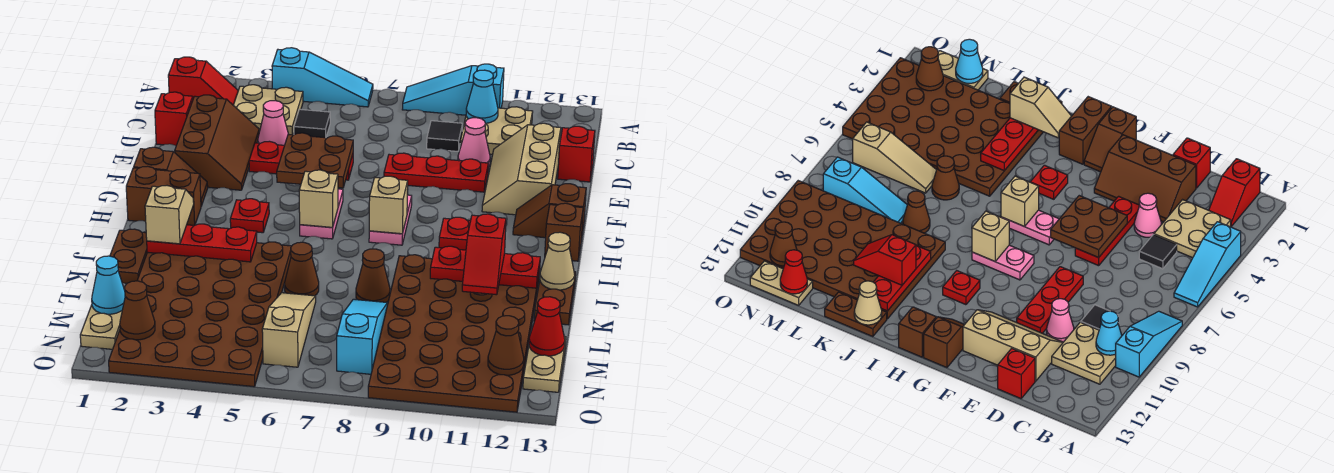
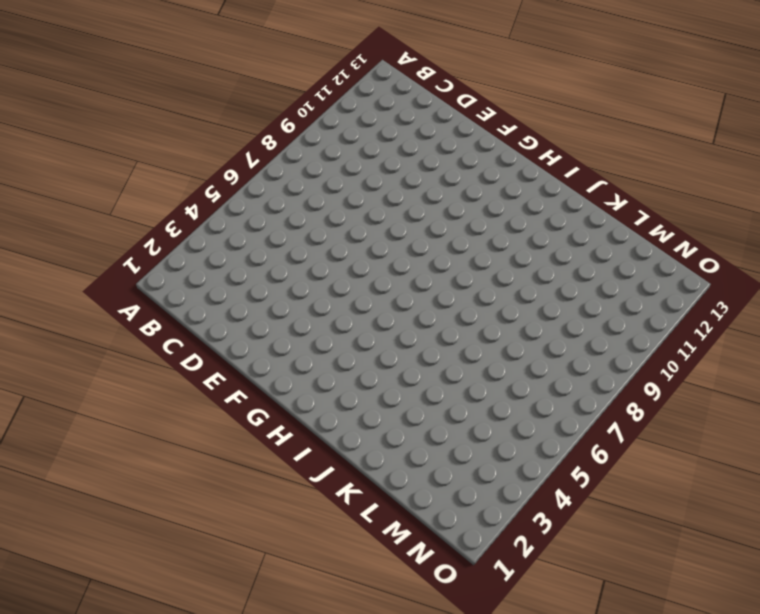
none -> cyan 1x3 slope [272,48,373,107]
none -> cyan 1x3 slope [402,64,504,115]
none -> red 1x2 slope [168,57,238,105]
none -> tan 2x2 plate [233,85,303,135]

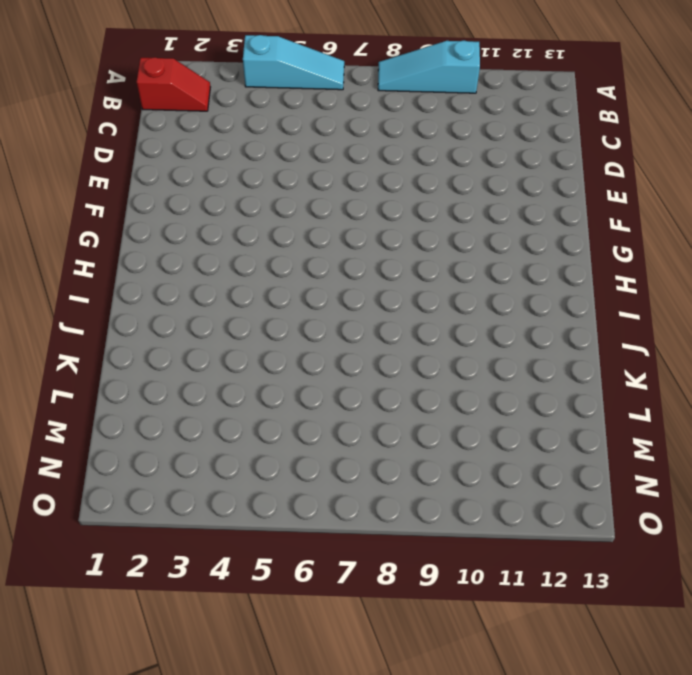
none -> tan 2x2 plate [233,85,303,135]
none -> tan 2x2 plate [460,107,533,154]
none -> black 1x1 tile [294,109,330,138]
none -> black 1x1 tile [427,121,463,151]

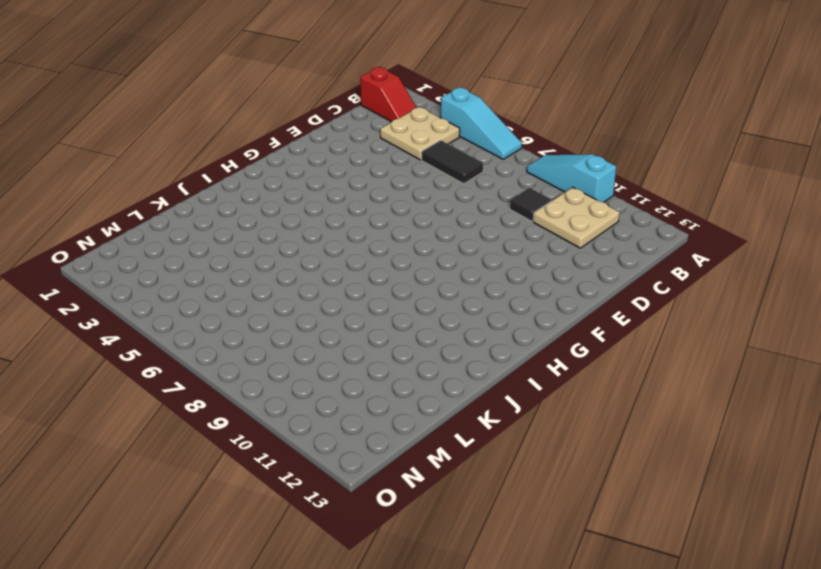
black 1x2 tile [422,140,483,184] -> black 1x1 tile [294,109,330,138]
none -> red 1x1 brick [155,92,193,146]
none -> brown 2x3 slope [175,95,259,190]
none -> pink 1x1 cone [258,101,288,145]
none -> pink 1x1 cone [458,118,490,167]

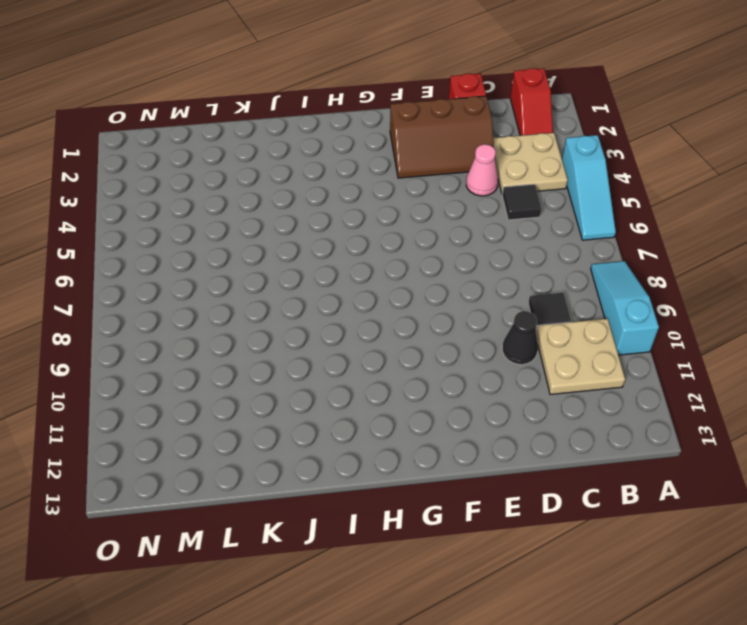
black 1x1 cone [502,311,538,365] -> pink 1x1 cone [458,118,490,167]
none -> tan 2x3 slope [482,123,561,215]
none -> red 1x1 brick [558,126,595,182]
none -> red 1x3 plate [249,141,353,180]
none -> red 1x3 plate [384,153,488,192]

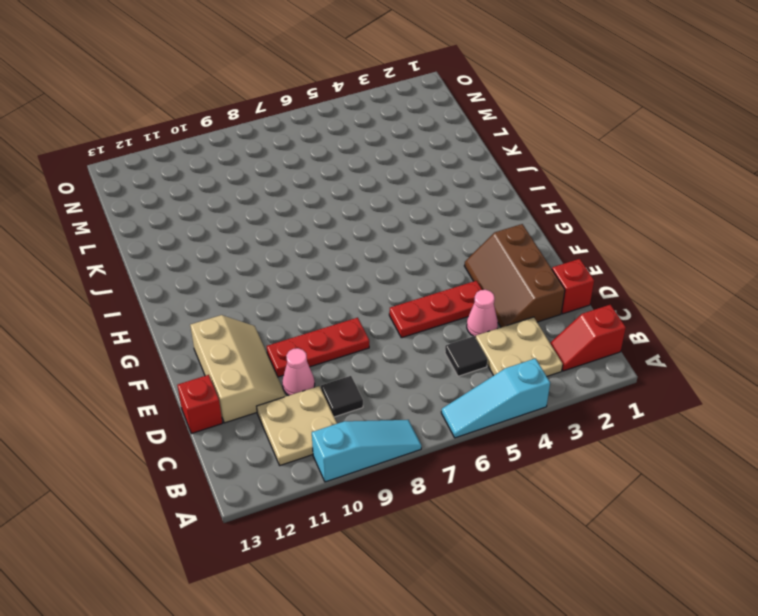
none -> brown 1x2 slope [134,147,208,206]
none -> pink 1x2 plate [300,189,343,239]
none -> pink 1x2 plate [369,195,412,245]
none -> brown 1x2 slope [513,184,586,240]

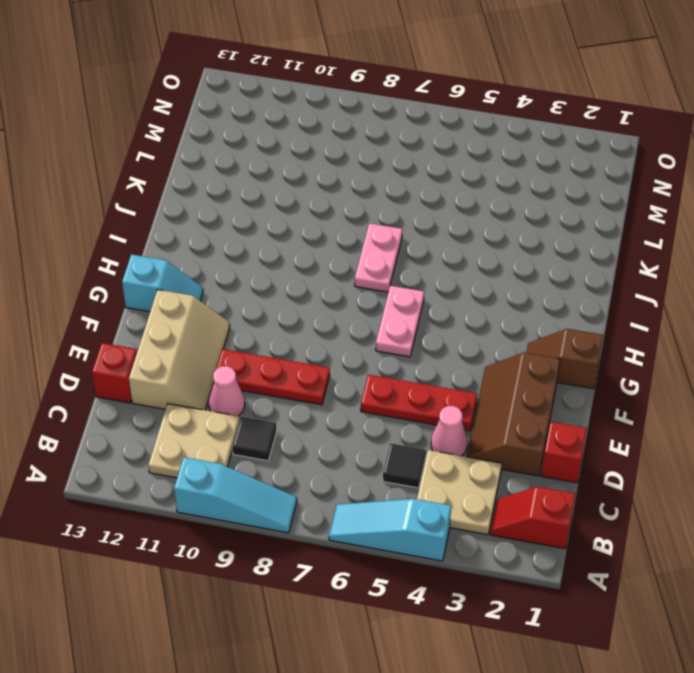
cyan 1x2 slope [122,254,203,312] -> brown 1x2 slope [513,184,586,240]
pink 1x2 plate [355,223,402,292] -> pink 1x2 plate moved to [369,195,412,245]
none -> brown 1x2 brick [126,166,201,226]
none -> red 1x1 plate [230,199,269,233]
none -> red 1x1 plate [439,217,470,250]
none -> brown 1x1 brick [545,203,583,261]

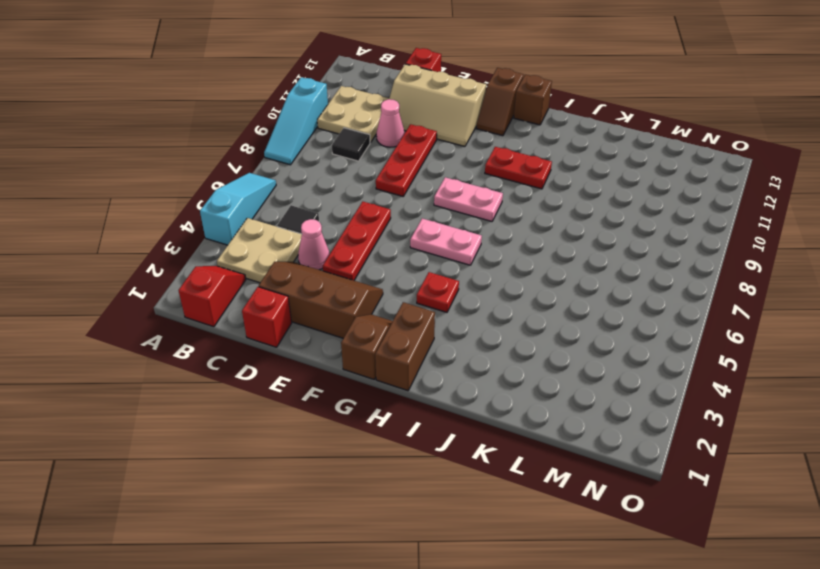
red 1x2 plate [485,147,552,189] -> red 1x1 plate [439,217,470,250]
none -> brown 1x2 plate [110,229,147,284]
none -> brown 4x6 plate [109,242,291,387]
none -> brown 4x6 plate [368,255,540,412]
none -> brown 1x2 plate [534,272,576,325]

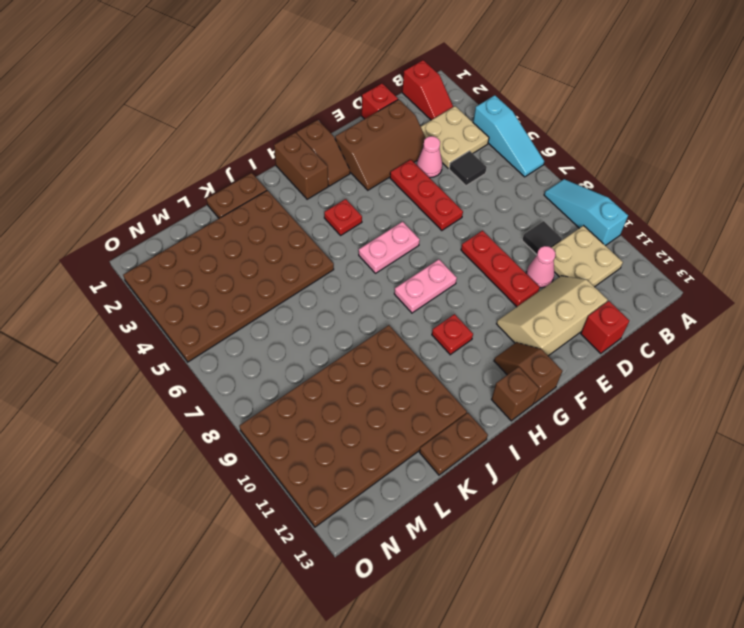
none -> brown 1x1 cone [285,242,319,296]
none -> brown 1x1 cone [356,249,390,302]
none -> tan 1x3 slope [262,293,316,367]
none -> cyan 1x3 slope [337,299,387,374]

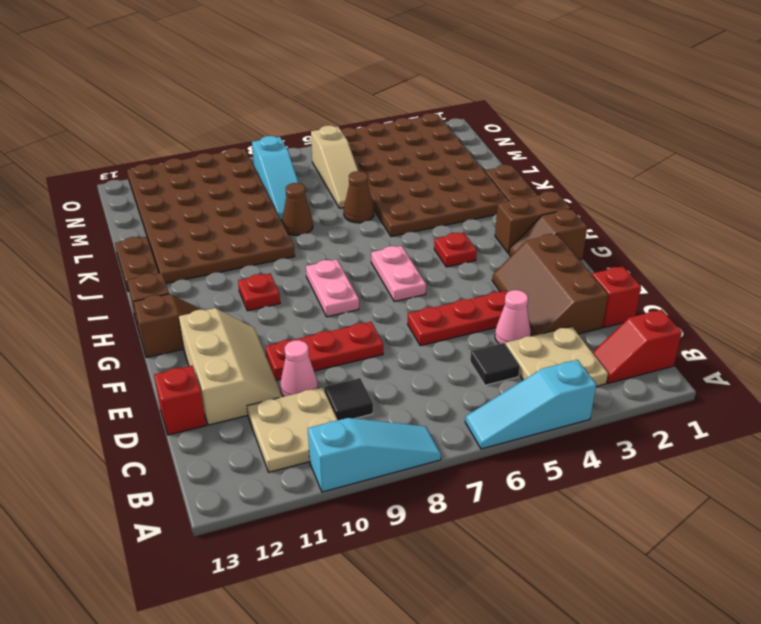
none -> tan 1x2 plate [80,305,122,349]
none -> tan 1x2 plate [523,337,566,392]
none -> cyan 1x1 cone [466,70,498,123]
none -> brown 2x2 plate [277,133,353,188]

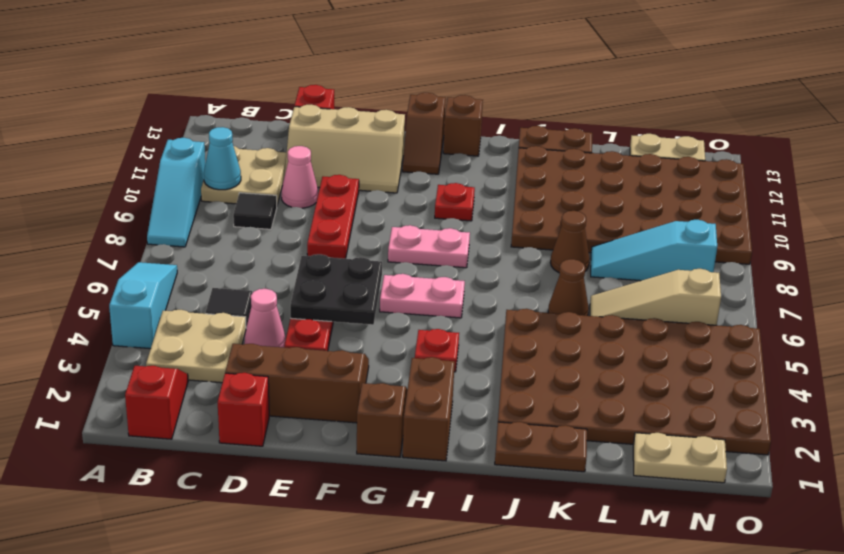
black 2x2 plate [290,254,382,325] -> brown 2x2 plate [277,133,353,188]
none -> tan 1x1 brick [299,170,338,227]
none -> tan 1x1 brick [369,176,408,234]
none -> red 1x3 plate [147,224,257,262]
none -> red 1x3 plate [430,246,540,288]

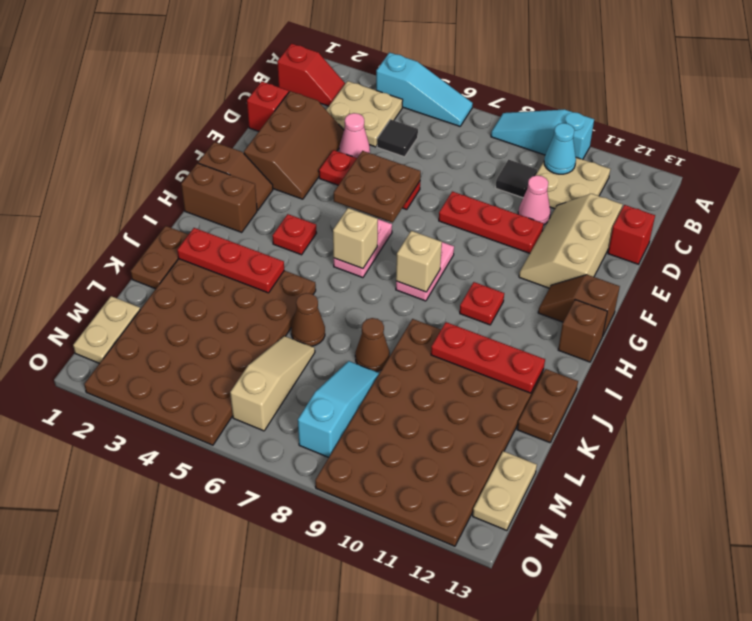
none -> tan 1x1 cone [540,232,575,290]
none -> cyan 1x1 cone [92,256,125,314]
none -> red 1x1 cone [529,297,565,356]
none -> brown 1x1 cone [120,281,155,340]

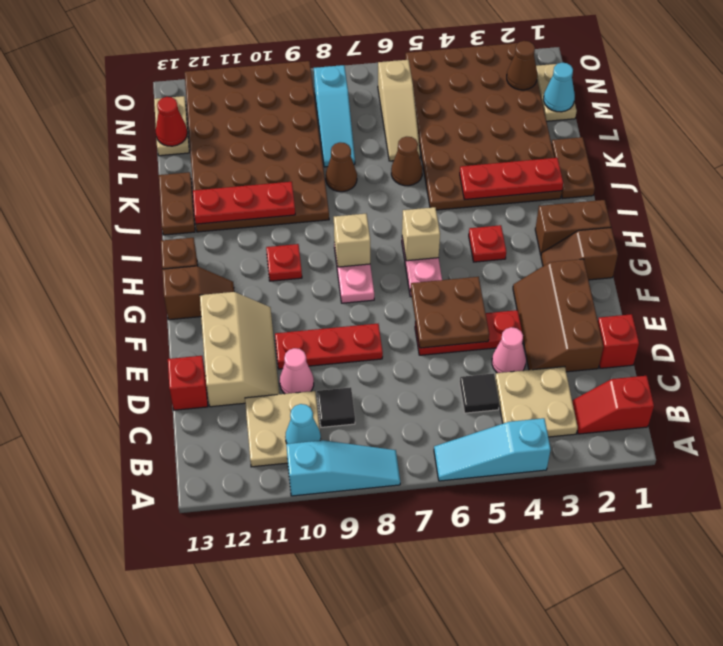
none -> tan 1x1 cone [540,232,575,290]
none -> brown 1x1 cone [488,316,524,375]
none -> tan 1x2 slope [145,186,194,244]
none -> red 1x2 slope [462,214,506,295]

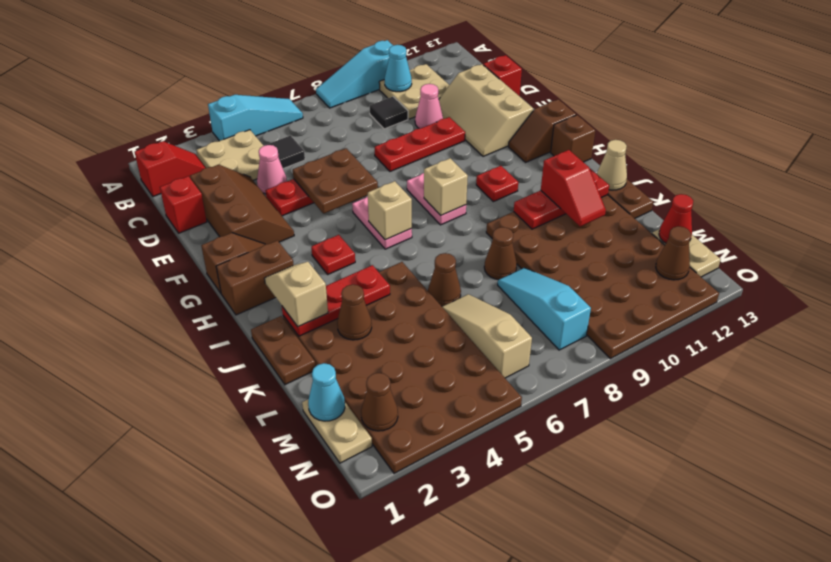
brown 1x1 cone [337,285,372,340] -> none

